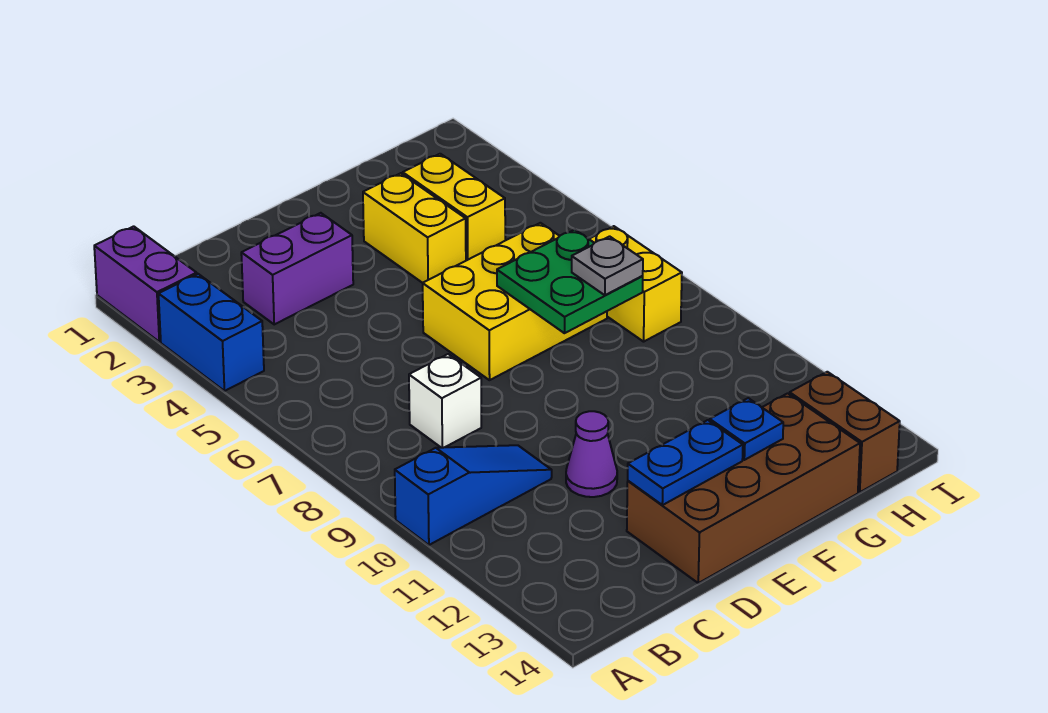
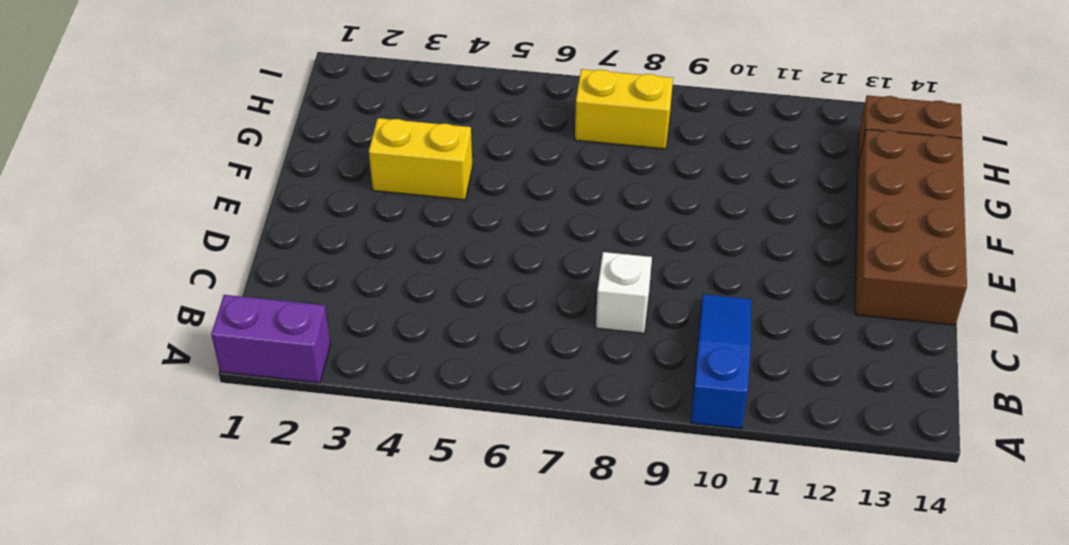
none -> blue 1x2 brick [159,274,264,391]
none -> purple 1x2 brick [241,213,353,324]
none -> purple 1x1 cone [566,411,617,497]

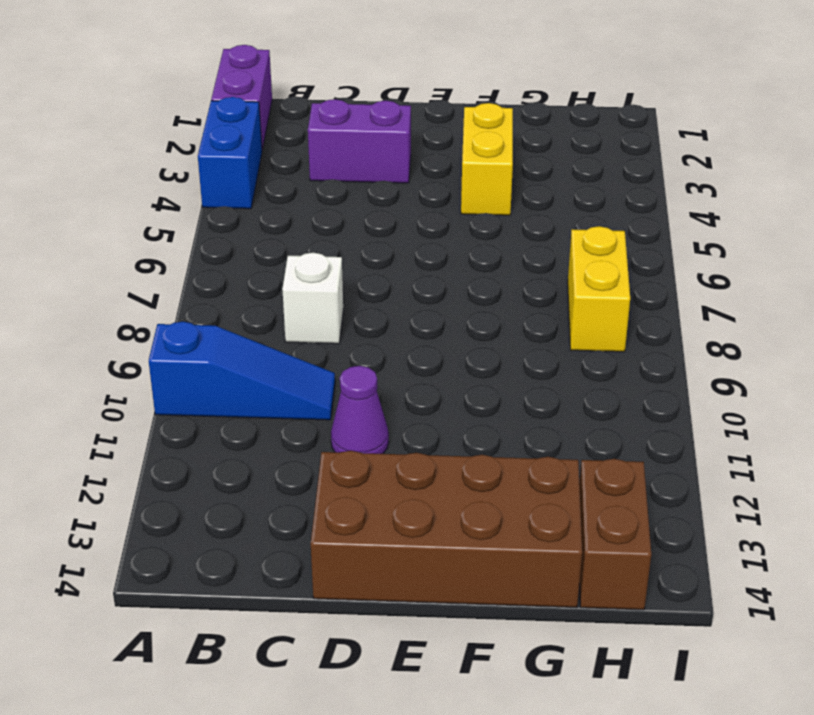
none -> yellow 2x3 brick [423,223,607,380]
none -> yellow 1x2 brick [403,154,505,261]
none -> blue 1x2 plate [628,420,743,505]

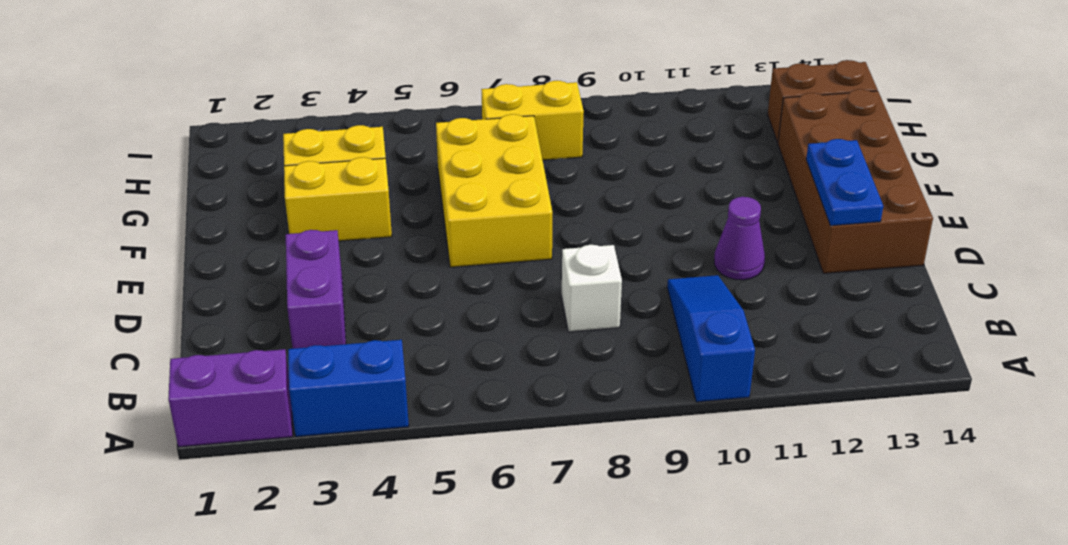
none -> green 2x2 plate [497,230,643,333]
none -> blue 1x1 plate [710,398,783,460]
none -> grey 1x1 plate [572,236,643,295]

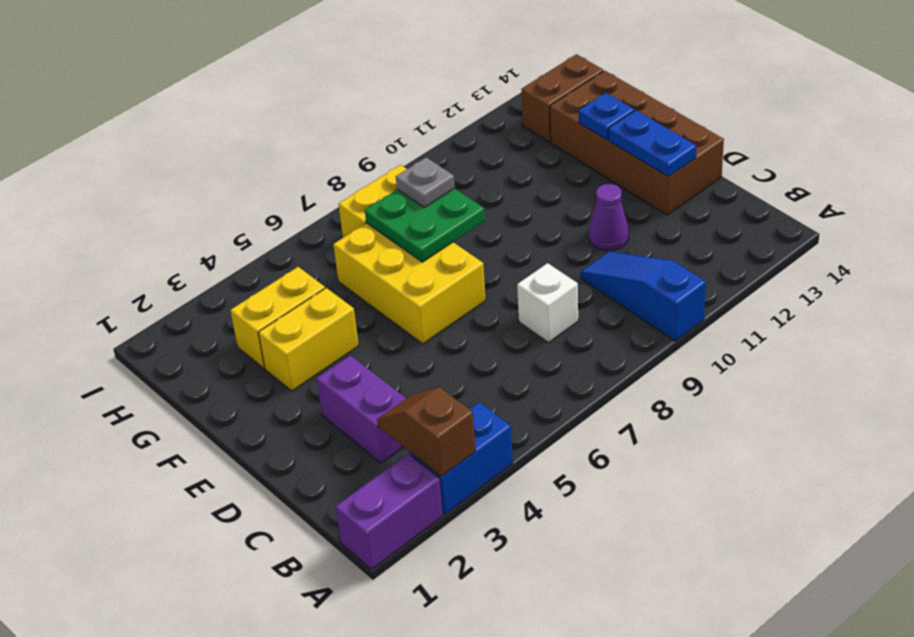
brown 1x2 slope [377,387,476,476] -> none

